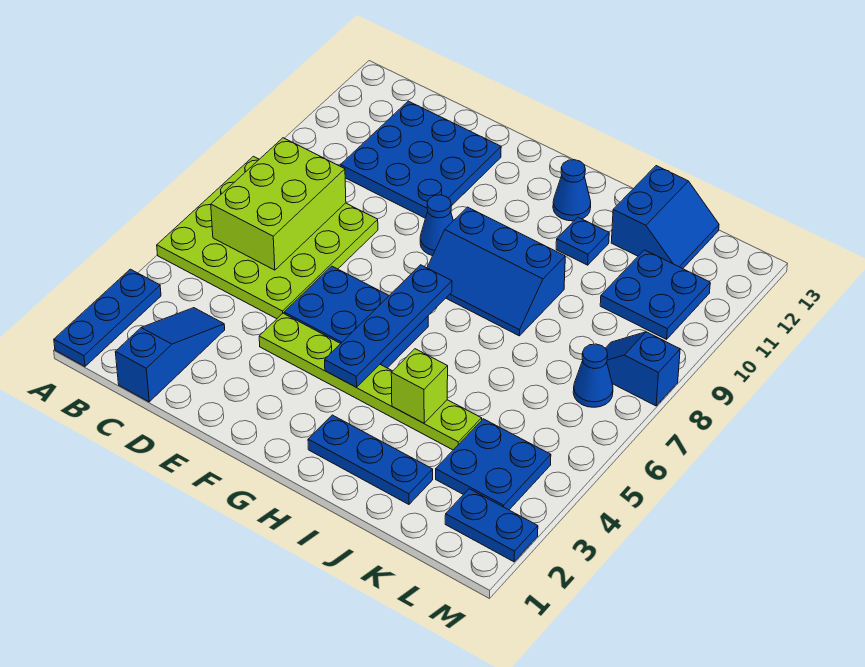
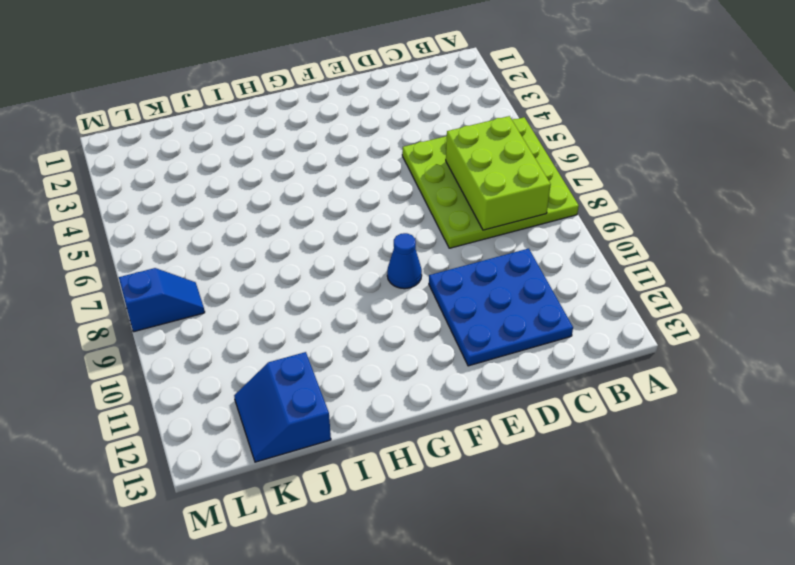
none -> blue 1x3 plate [54,269,161,366]
none -> blue 1x3 slope [115,308,225,402]
none -> lime 1x6 plate [259,313,482,450]

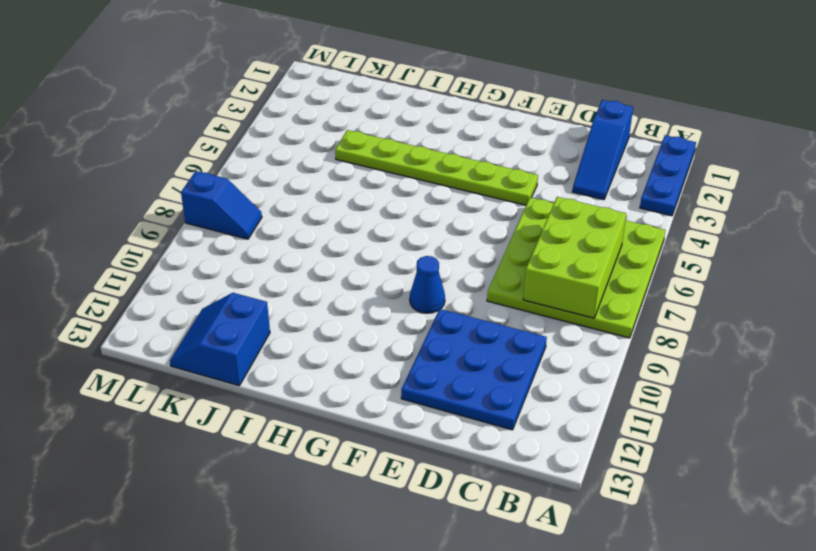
none -> blue 2x3 plate [284,266,428,368]
none -> blue 2x3 slope [427,207,565,336]
none -> blue 1x3 plate [308,415,433,504]

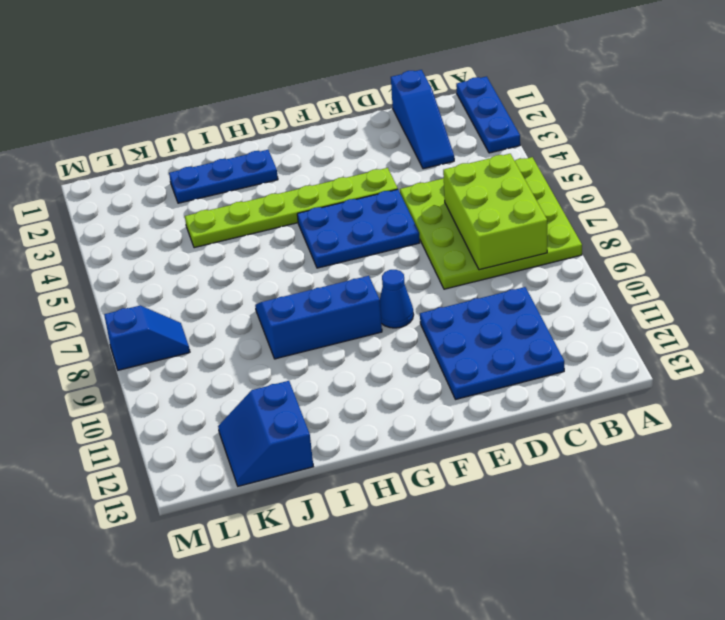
none -> blue 1x1 cone [553,160,591,221]
none -> blue 1x1 plate [556,217,609,265]
none -> blue 2x2 plate [436,419,551,510]

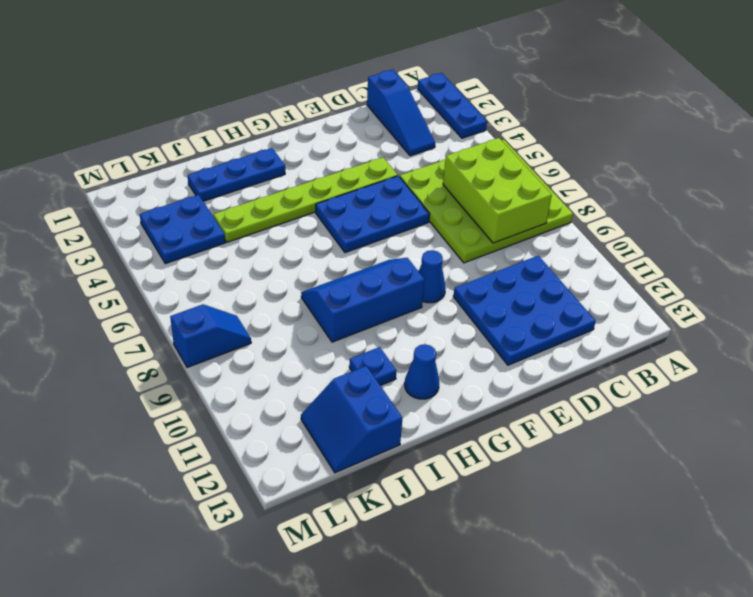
none -> blue 2x2 plate [600,250,710,339]
none -> blue 1x2 plate [445,489,538,562]
none -> blue 1x1 cone [573,344,613,407]

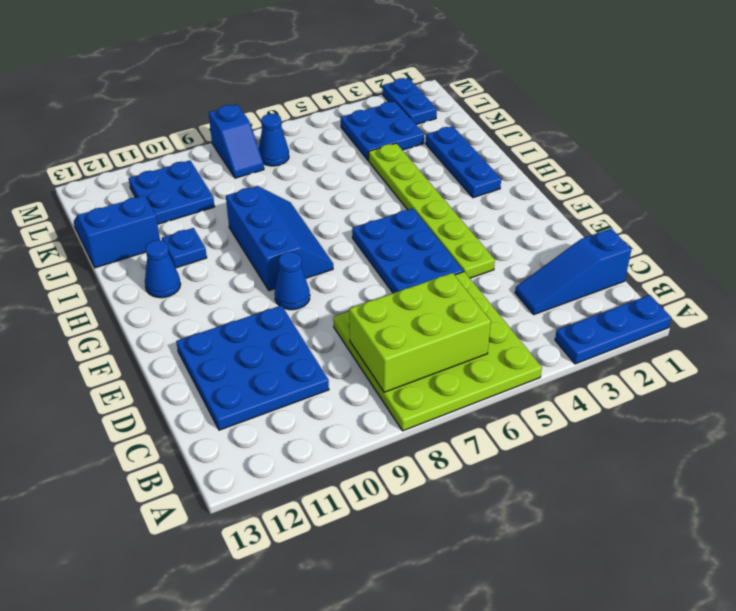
none -> blue 1x4 plate [325,265,452,387]
none -> lime 1x1 brick [391,349,448,423]

